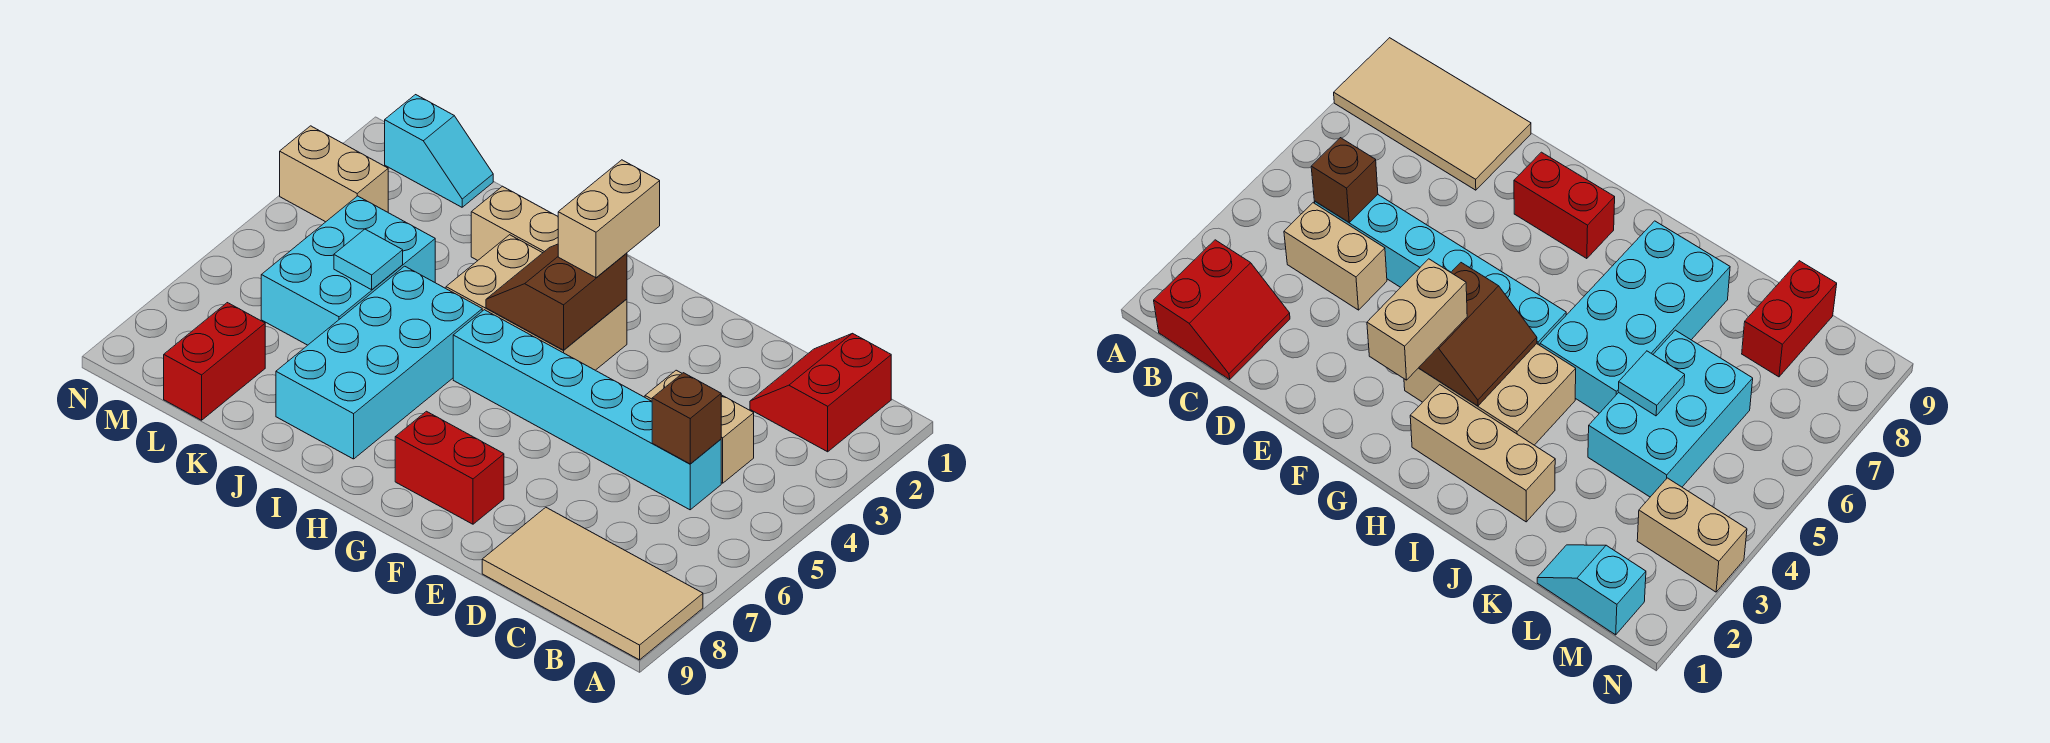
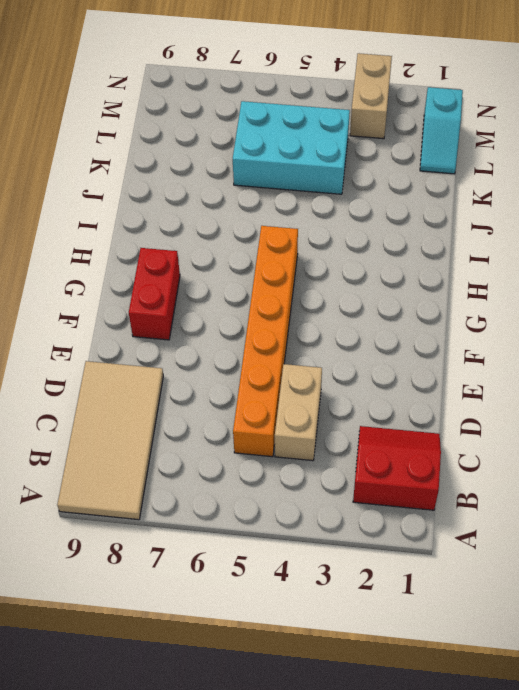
orange 1x6 brick [233,226,298,457] -> cyan 1x6 brick [453,310,721,510]
none -> tan 2x3 brick [446,235,627,370]
none -> tan 1x3 brick [471,186,558,260]
none -> cyan 2x4 brick [276,266,482,459]

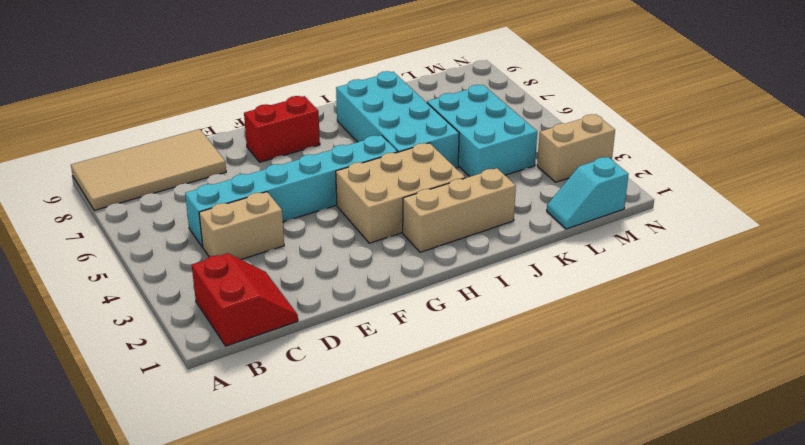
none -> red 1x2 brick [164,303,265,420]
none -> brown 1x1 brick [652,373,721,464]
none -> brown 2x2 slope [486,244,627,350]

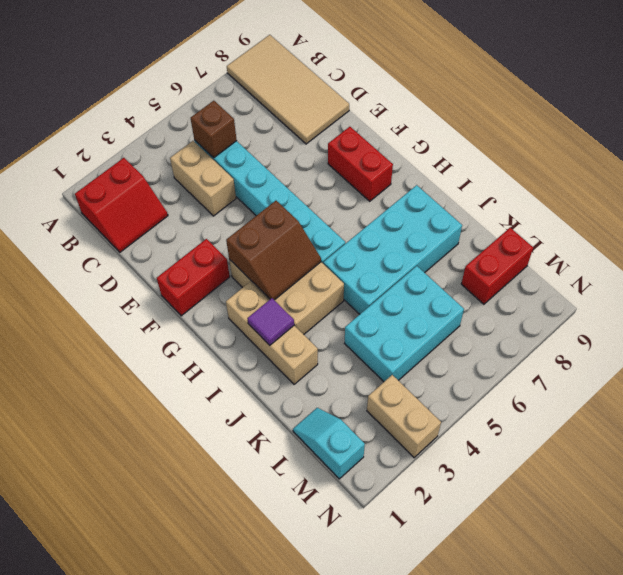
red 1x2 brick [157,239,230,316] -> none
purple 1x1 tile [247,298,294,345] -> none
none -> cyan 1x1 tile [334,229,403,290]
none -> tan 1x2 brick [558,160,660,278]

